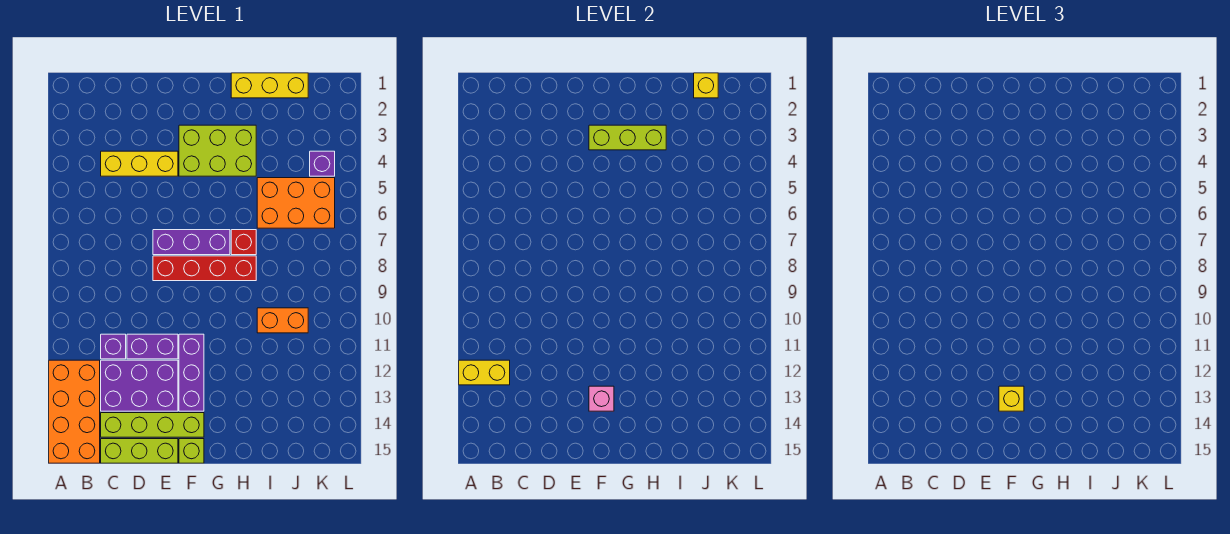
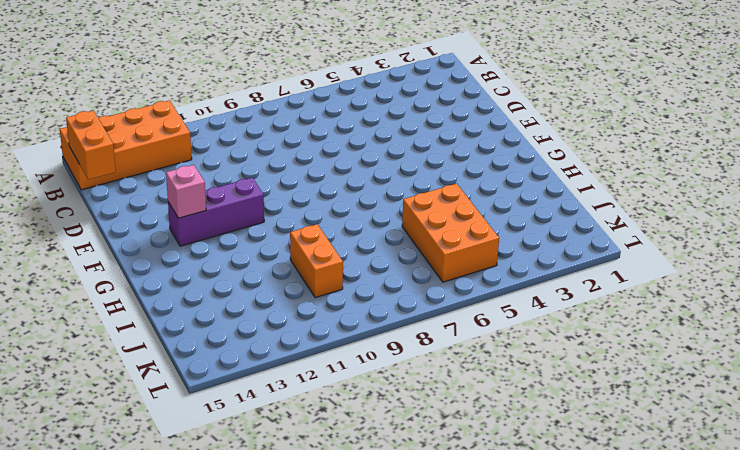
orange 1x2 brick [66,110,116,180] -> none
none -> yellow 1x3 brick [101,151,178,176]
none -> purple 1x1 brick [101,334,126,359]
none -> purple 2x3 brick [101,360,178,411]

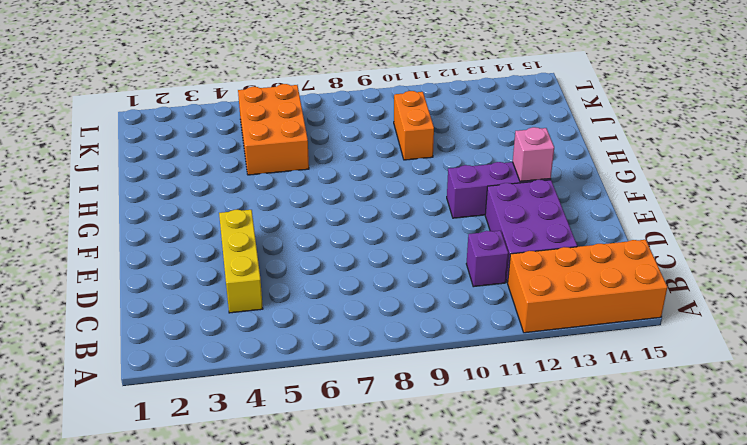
none -> lime 1x4 brick [101,413,204,437]
none -> lime 1x3 brick [101,439,178,463]
none -> purple 1x2 brick [127,334,178,359]

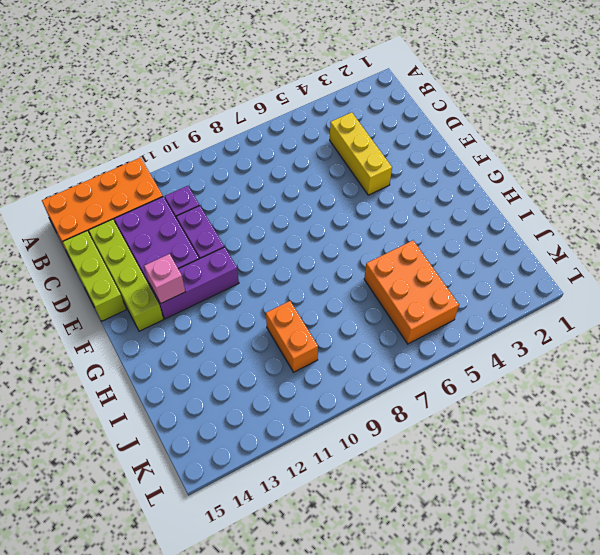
none -> purple 1x3 brick [153,230,230,255]
none -> red 1x4 brick [153,256,256,281]
none -> lime 2x3 brick [179,125,256,176]

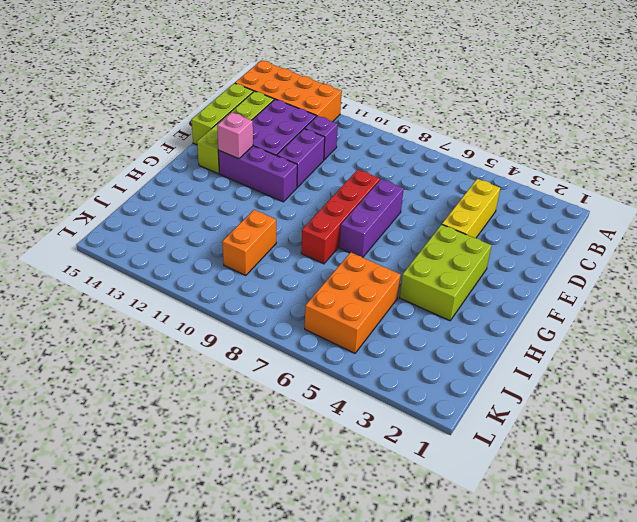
none -> lime 1x1 brick [179,439,204,463]
none -> yellow 1x3 brick [231,73,308,98]
none -> red 1x1 brick [231,230,256,255]

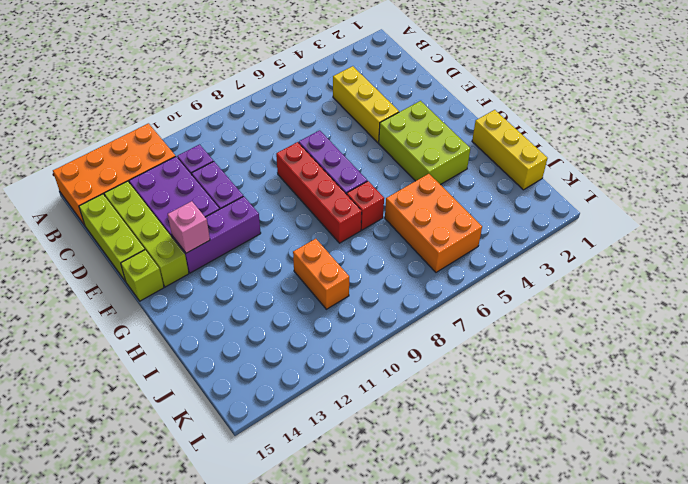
none -> purple 1x1 brick [310,151,335,176]
none -> yellow 1x2 brick [459,360,510,385]
none -> lime 1x3 brick [589,125,666,150]

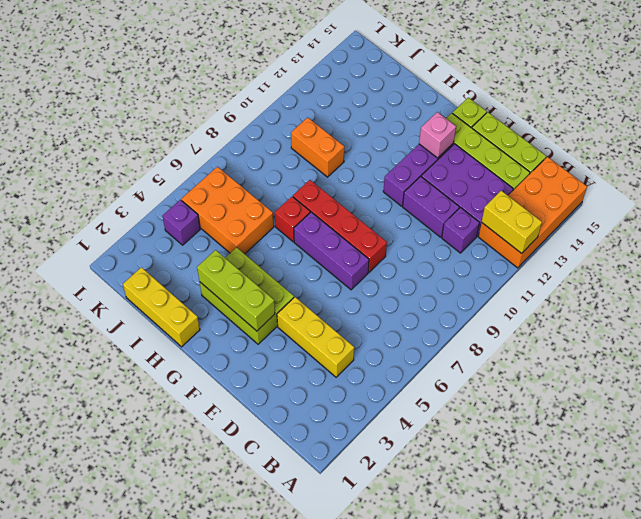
none -> yellow 1x1 brick [694,73,718,98]
none -> yellow 1x1 brick [999,386,1024,411]

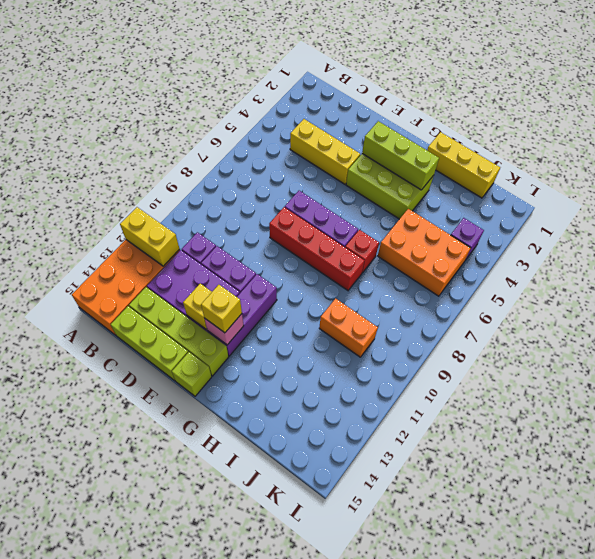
yellow 1x1 brick [183,284,212,329] -> yellow 1x1 brick moved to [694,73,718,98]

